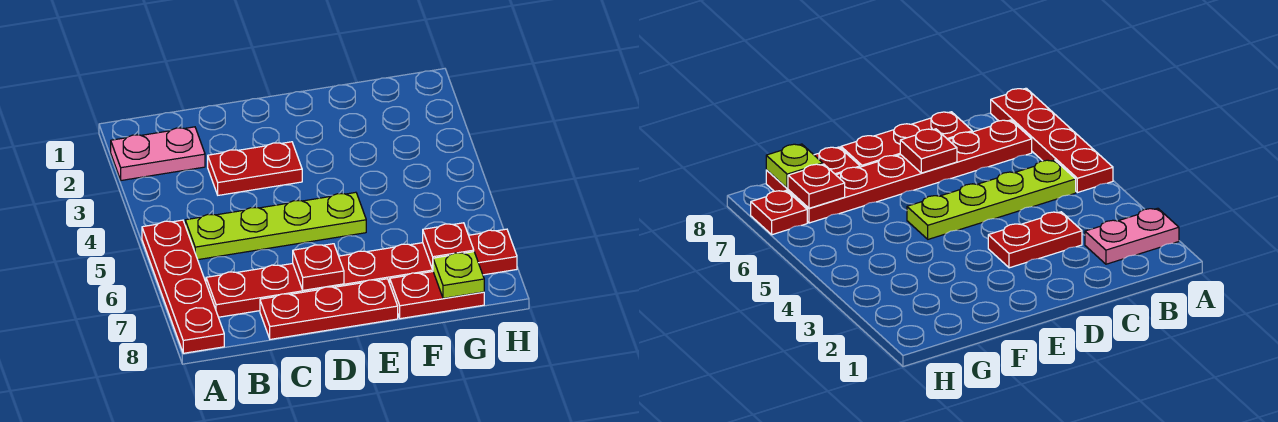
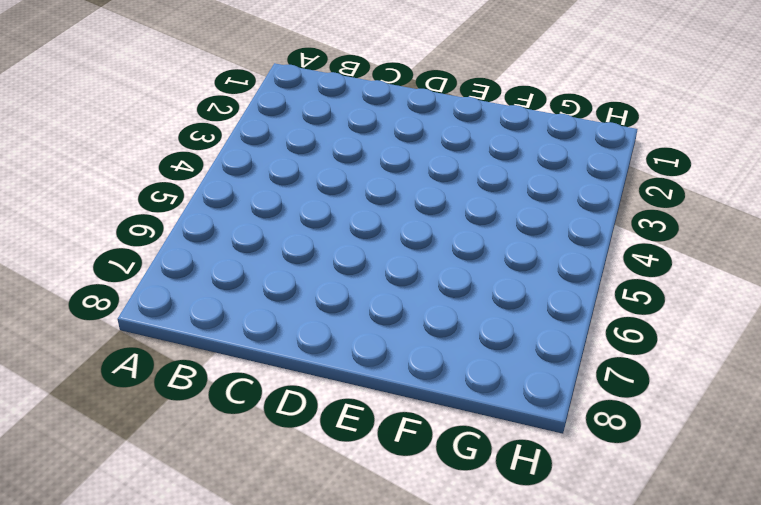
none -> pink 1x2 plate [111,127,205,180]
none -> red 1x4 plate [142,220,224,353]

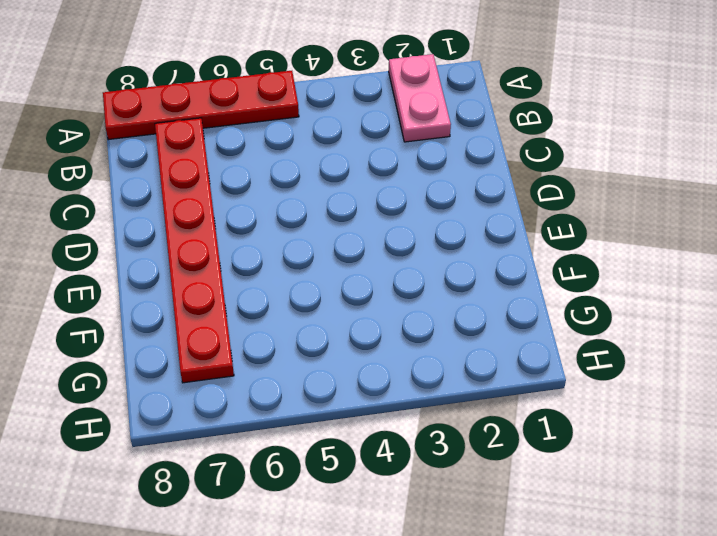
none -> lime 1x4 plate [185,192,366,260]
none -> red 1x2 plate [208,142,302,195]

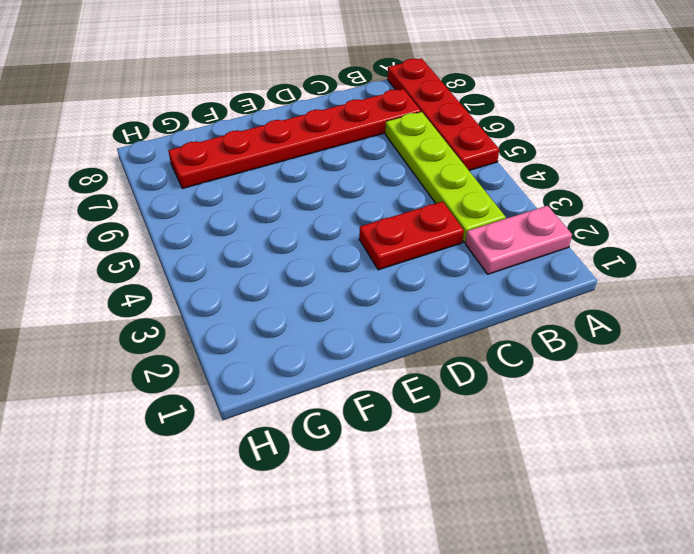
lime 1x4 plate [385,112,506,242] -> lime 1x4 plate turned to [185,192,366,260]
none -> red 1x3 plate [260,279,398,339]
none -> red 1x2 plate [390,272,484,319]

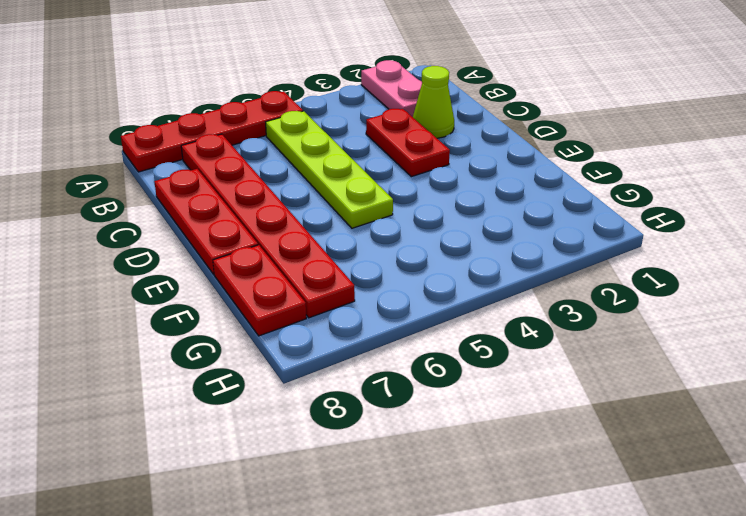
lime 1x1 cone [413,66,454,138] -> none
none -> red 1x1 plate [469,229,517,275]
none -> red 1x1 plate [293,244,344,290]

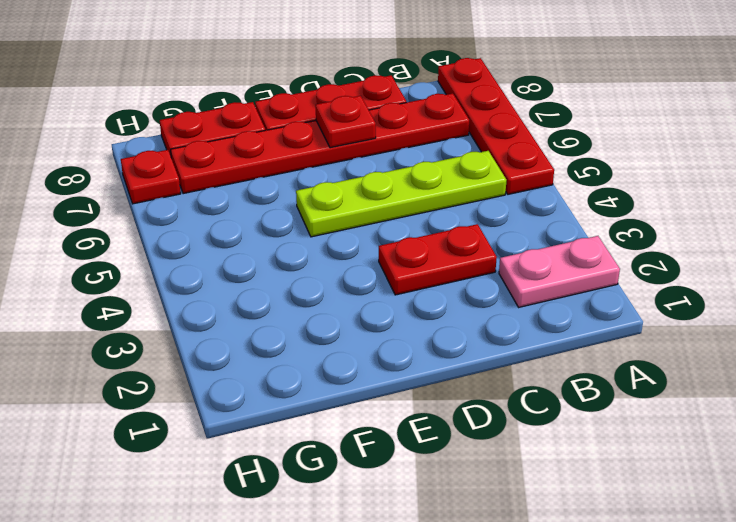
none -> red 1x1 plate [423,223,474,269]
none -> lime 1x1 plate [433,252,484,298]

